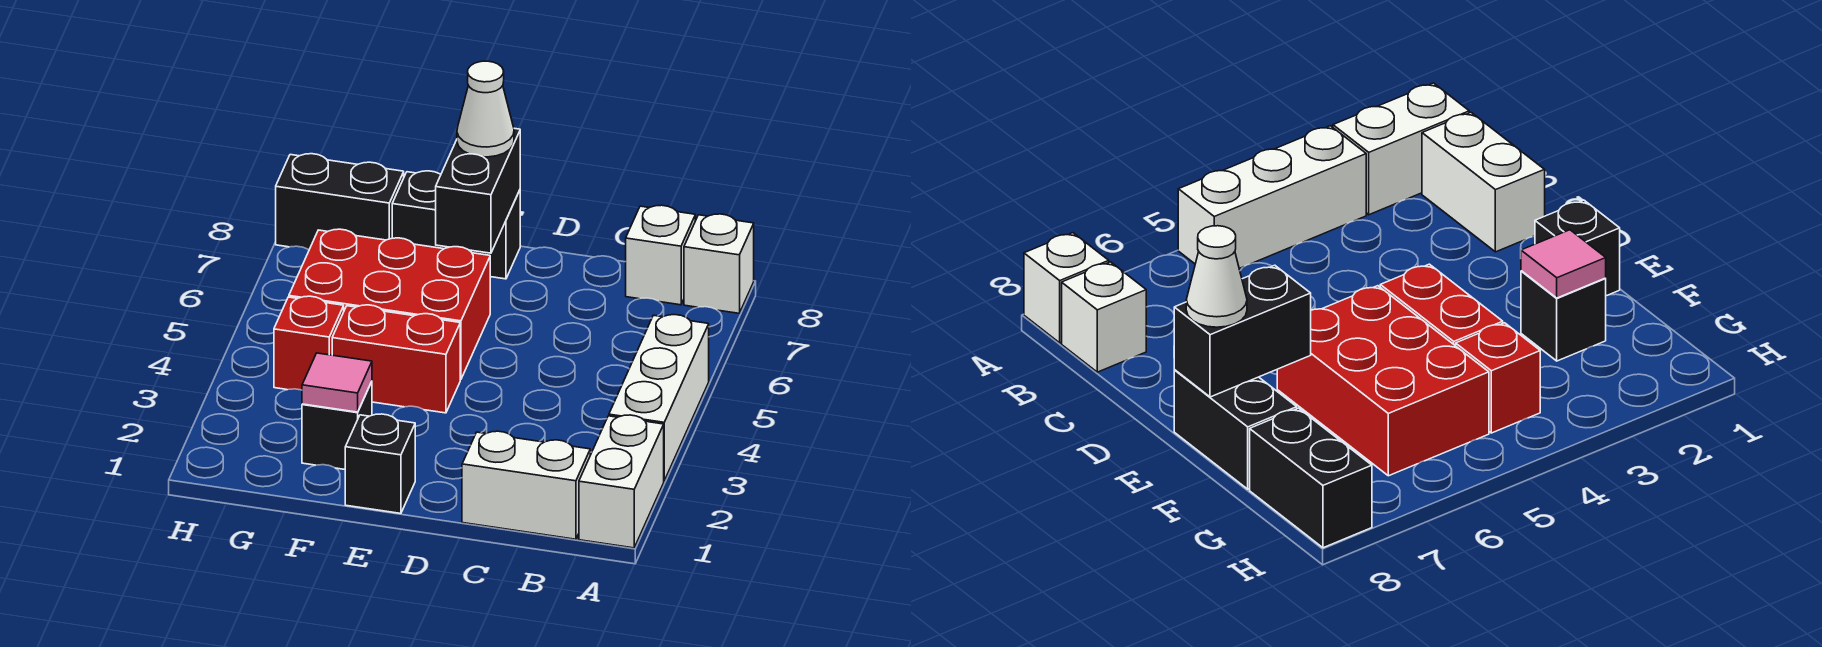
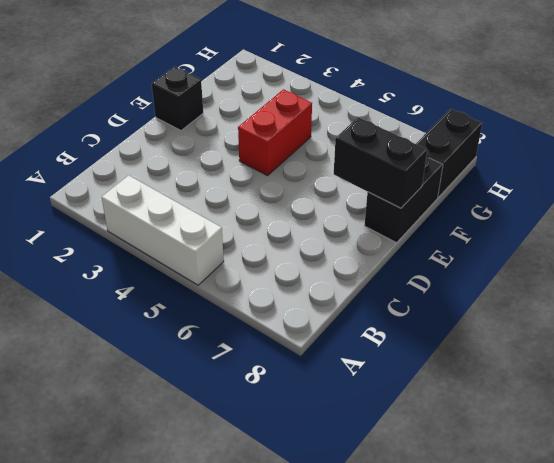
none -> white 1x2 brick [579,415,664,548]
none -> white 1x1 brick [684,214,754,313]
none -> white 1x2 brick [462,431,590,539]

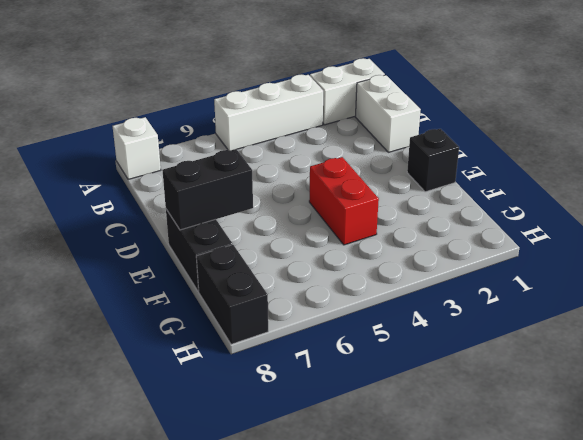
none -> white 1x1 brick [626,205,695,305]
none -> red 2x3 brick [289,229,490,379]
none -> black 1x1 brick [302,382,372,469]

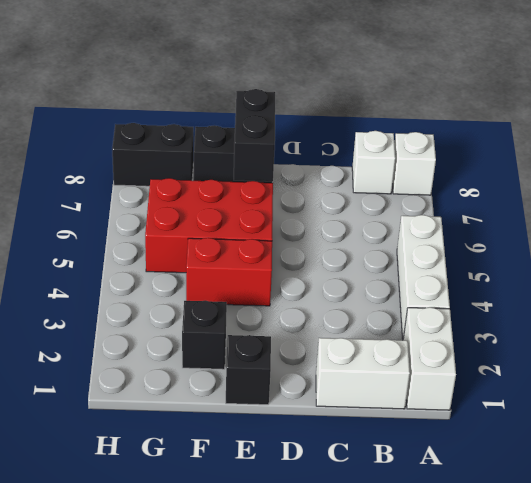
none -> red 1x1 brick [274,296,344,390]
none -> pink 1x1 tile [302,353,372,412]
none -> white 1x1 cone [457,61,514,157]

